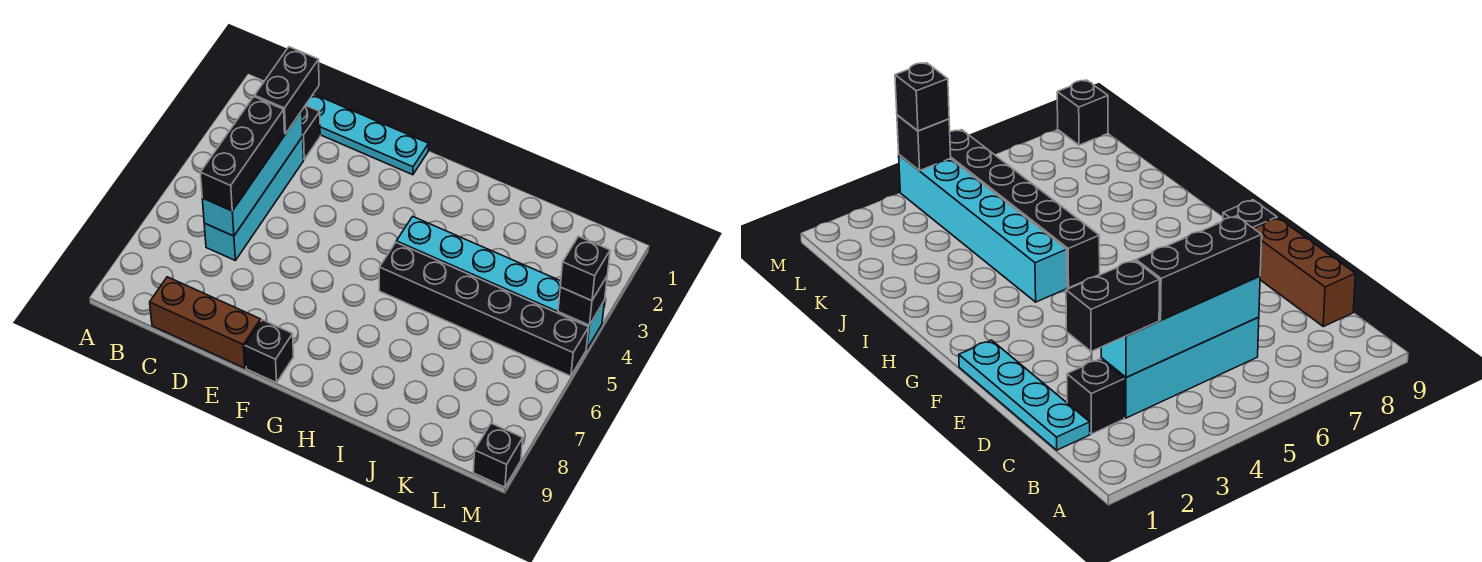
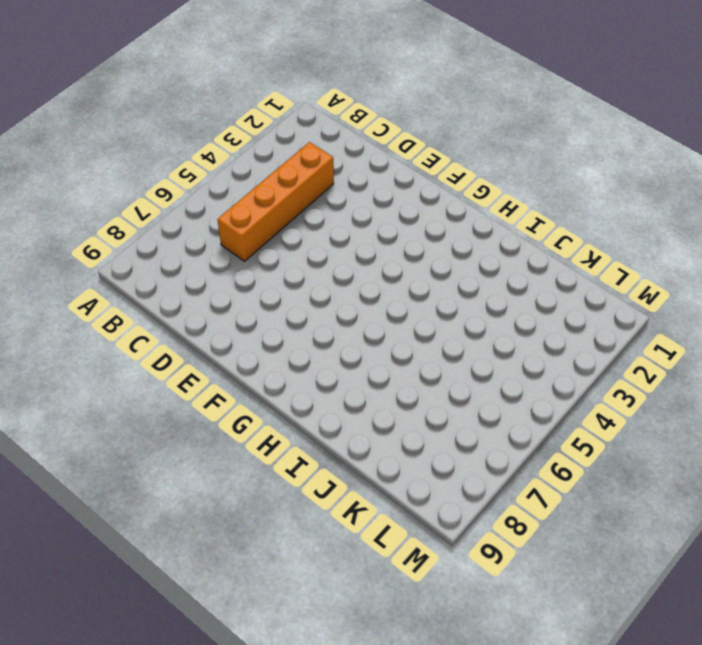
orange 1x4 brick [217,142,334,261] -> cyan 1x4 brick [204,137,304,260]
none -> cyan 1x4 plate [306,94,429,175]
none -> black 1x1 brick [302,105,320,159]
none -> brown 1x3 brick [150,277,261,368]

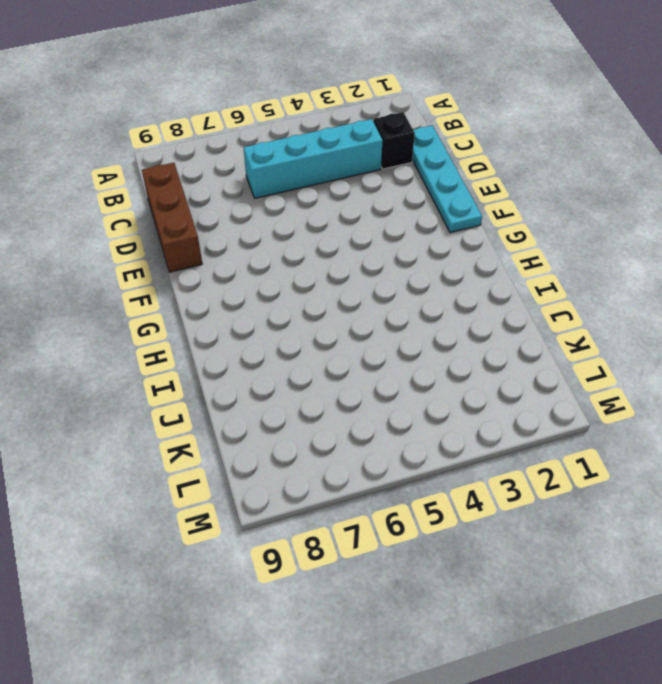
none -> black 1x1 brick [245,320,294,383]
none -> cyan 1x6 brick [396,216,605,349]
none -> black 1x6 brick [379,243,589,376]

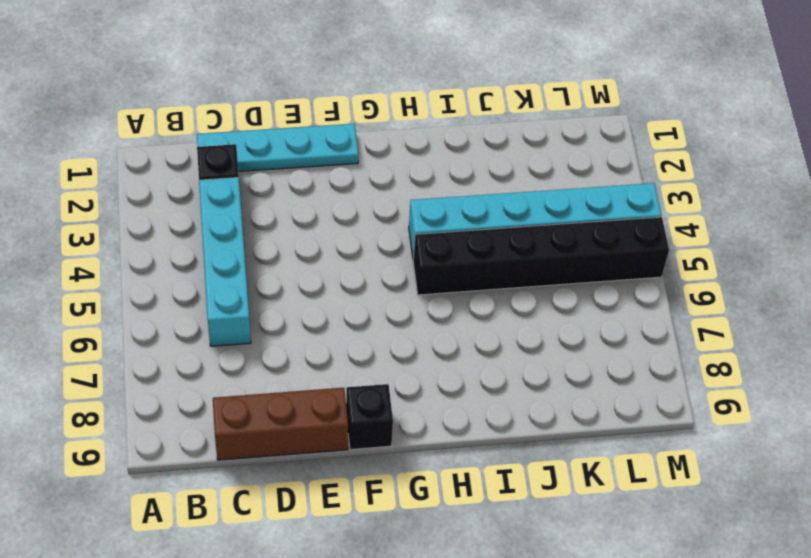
none -> black 1x1 brick [473,423,523,487]
none -> cyan 1x4 brick [202,111,303,236]
none -> black 1x1 brick [558,277,607,325]

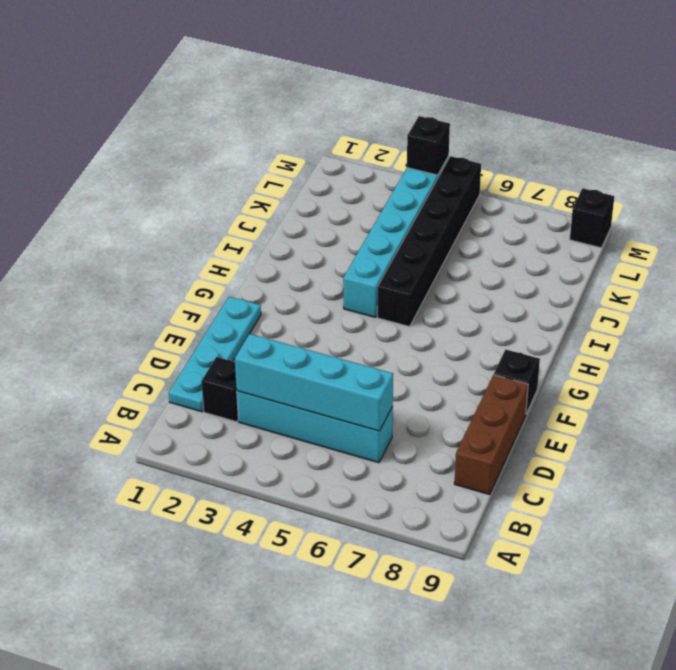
none -> black 1x2 brick [255,47,319,134]
none -> black 1x3 brick [200,97,285,211]
none -> black 1x1 brick [560,236,610,301]

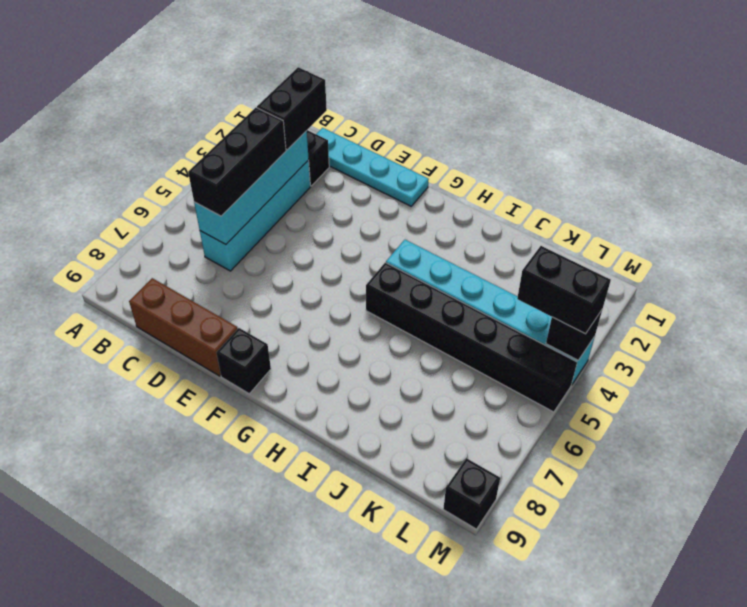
black 1x2 brick [517,246,611,334] -> black 1x1 brick [560,236,610,301]

